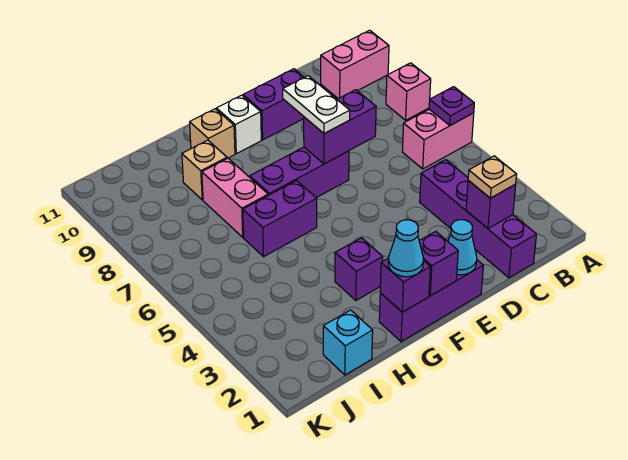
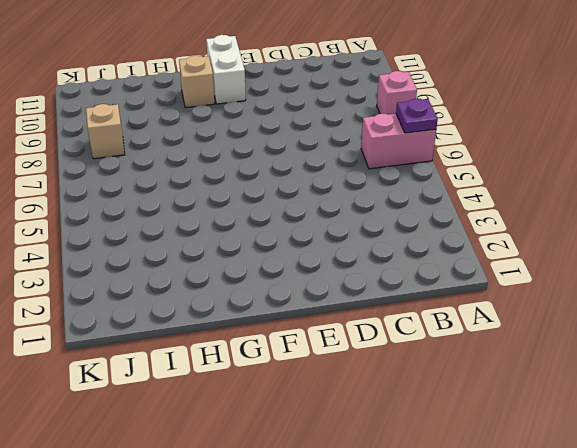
white 1x2 brick [206,35,246,104] -> white 1x1 brick [216,95,261,154]
tan 1x1 brick [86,104,125,159] -> tan 1x1 brick moved to [182,140,227,200]
none -> pink 1x2 brick [321,30,389,99]
none -> purple 1x4 brick [420,160,536,278]
none -> purple 1x2 brick [243,69,304,140]

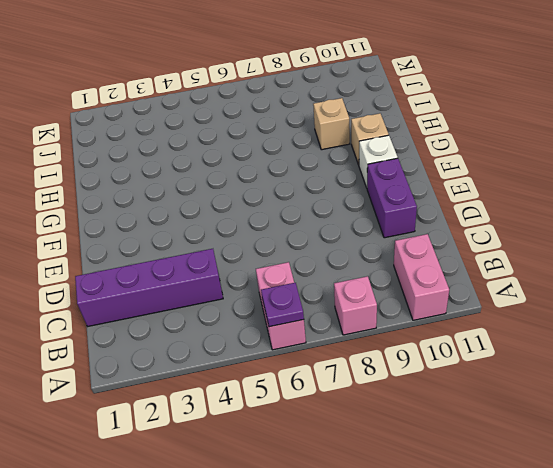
none -> purple 1x3 brick [379,260,483,342]
none -> purple 1x3 brick [250,147,349,198]
none -> purple 1x1 brick [335,238,383,300]

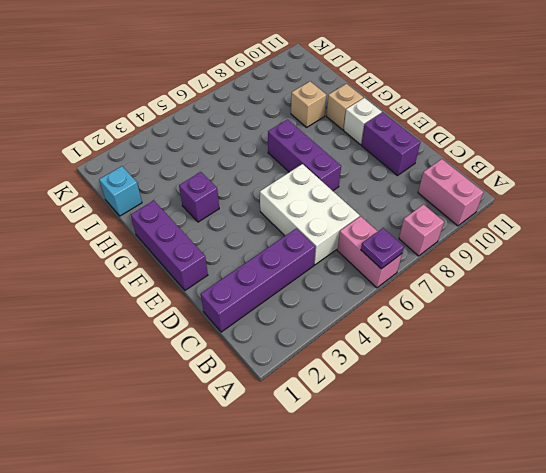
white 2x3 brick [260,164,360,265] -> none
none -> purple 1x2 brick [243,181,317,257]
none -> pink 1x2 brick [202,158,268,237]
none -> purple 1x1 brick [466,181,516,228]

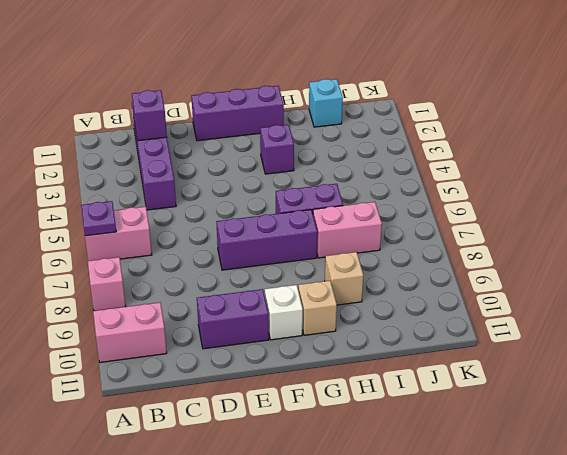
pink 1x2 brick [313,202,382,258] -> pink 1x2 brick turned to [202,158,268,237]
none -> purple 1x2 brick [304,90,376,164]
none -> cyan 1x1 cone [448,220,477,275]
none -> purple 1x1 brick [419,231,458,296]

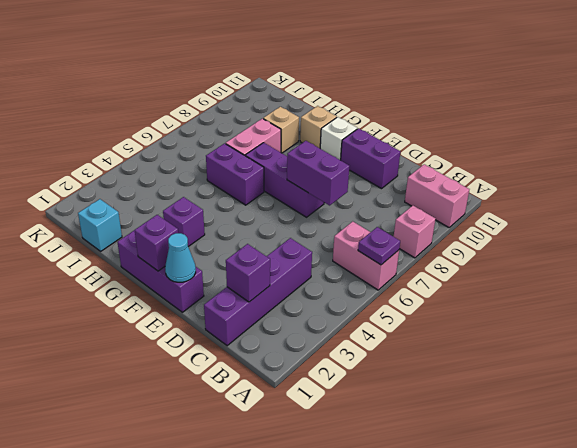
none -> purple 1x1 brick [380,258,430,312]
none -> tan 1x1 plate [468,156,517,198]
none -> white 1x2 plate [283,76,350,134]

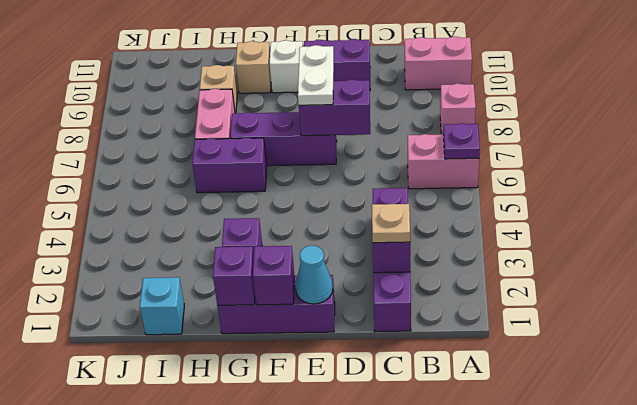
none -> cyan 1x1 cone [388,220,424,277]

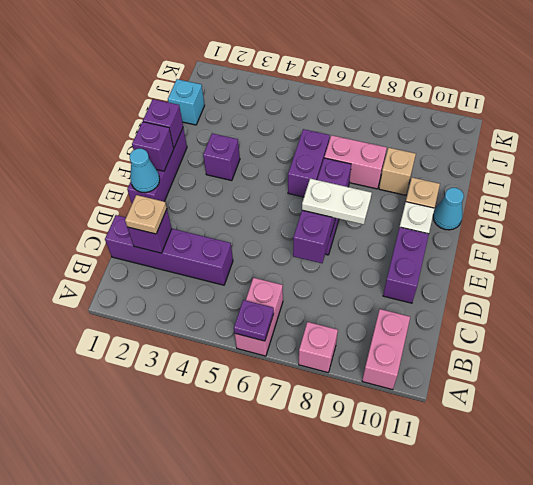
cyan 1x1 cone [433,188,464,230] -> cyan 1x1 cone moved to [388,220,424,277]

